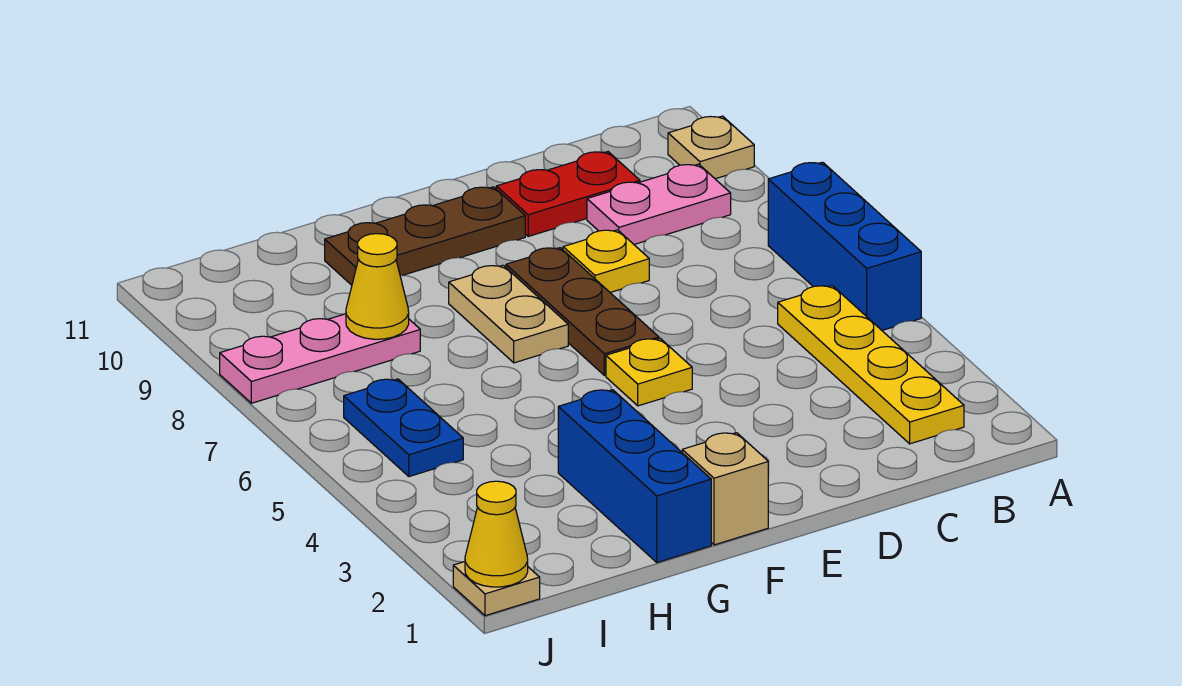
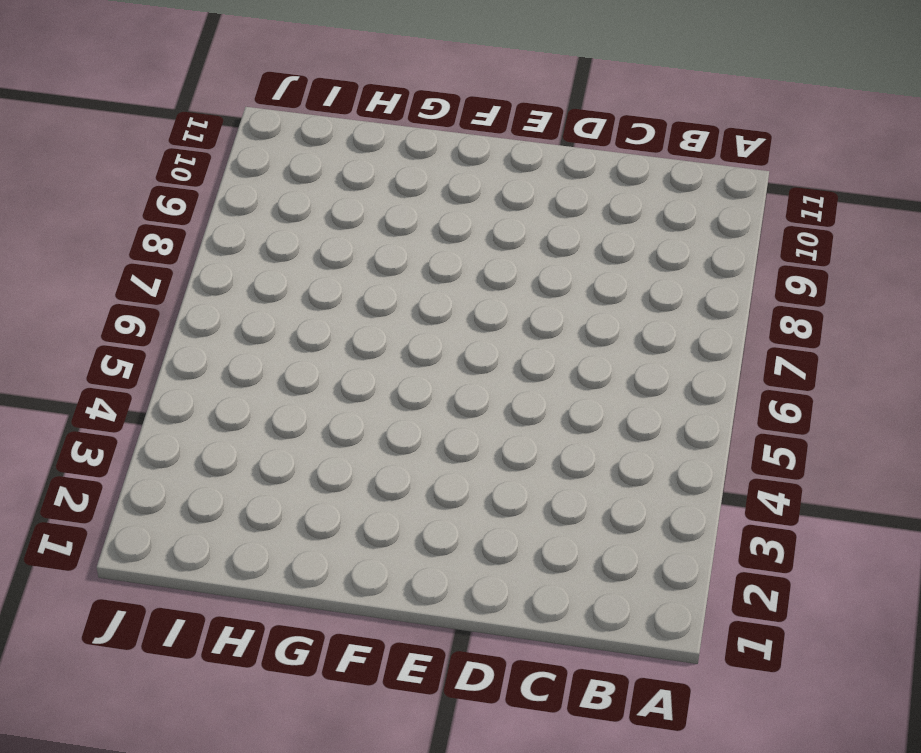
none -> blue 1x3 brick [768,162,921,330]
none -> tan 1x1 plate [668,116,754,179]
none -> yellow 1x4 plate [778,286,964,444]

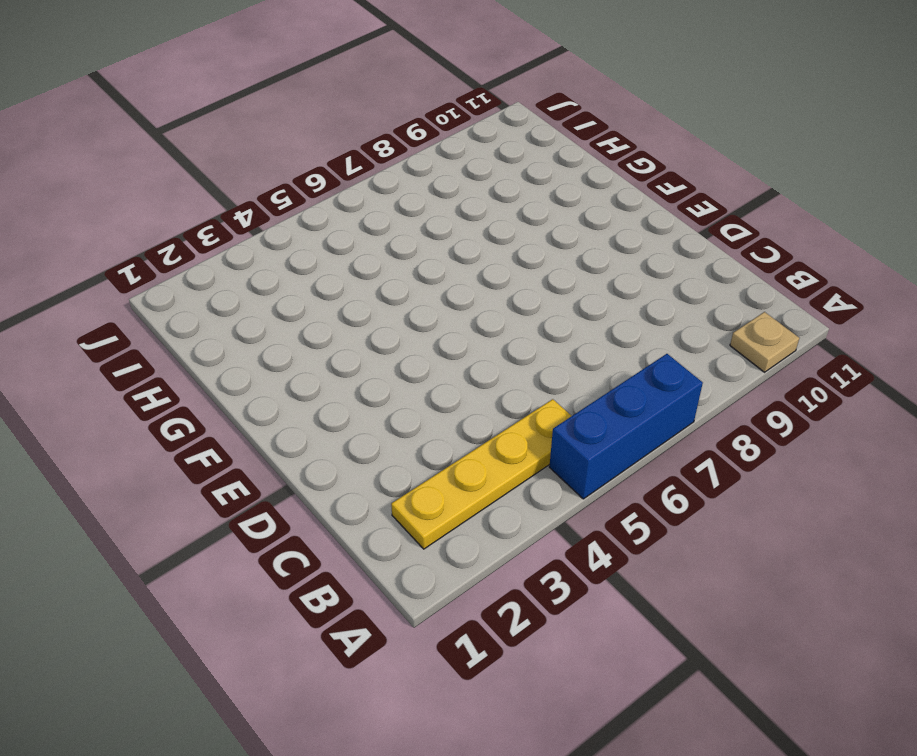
none -> pink 1x2 plate [587,164,731,244]
none -> red 1x2 plate [496,152,640,236]
none -> yellow 1x1 plate [563,230,649,292]

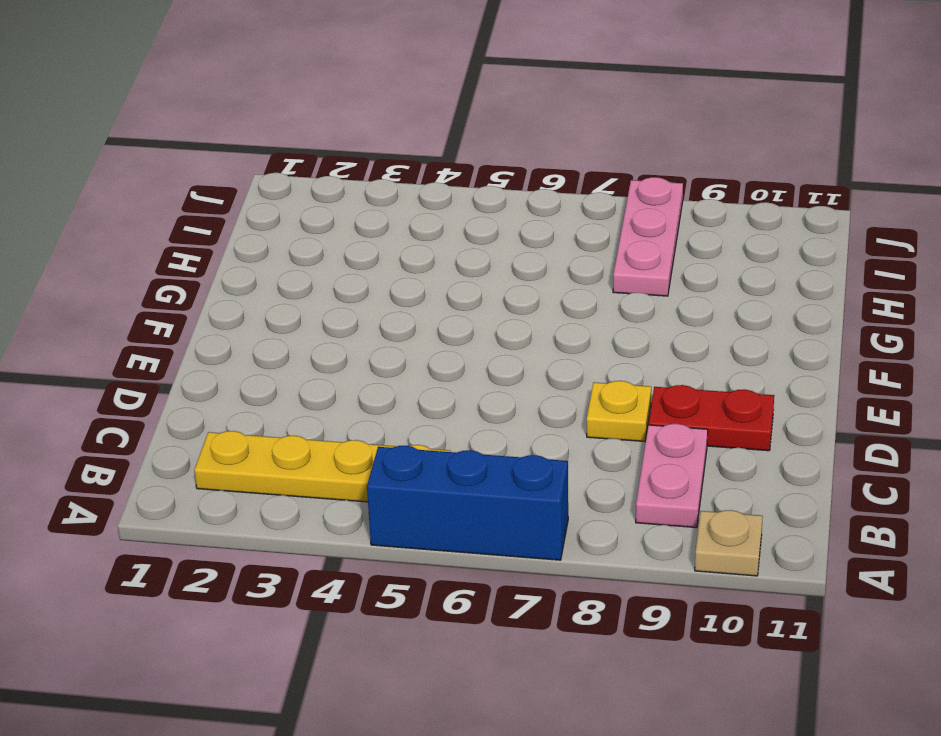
red 1x2 plate [649,385,774,451] -> red 1x2 plate turned to [496,152,640,236]
none -> yellow 1x1 plate [606,339,692,406]
none -> brown 1x3 plate [506,248,659,376]
none -> brown 1x3 plate [325,187,525,285]

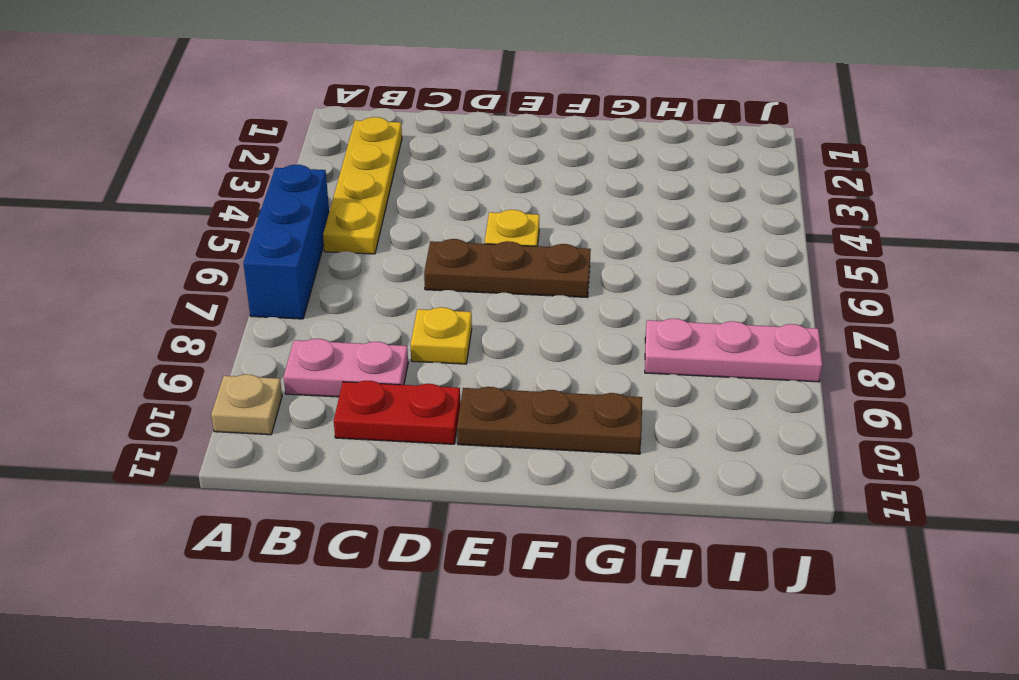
brown 1x3 plate [424,239,591,298] -> brown 1x3 plate turned to [506,248,659,376]
none -> tan 1x1 brick [682,433,768,545]
none -> tan 1x2 plate [449,265,568,363]
none -> blue 1x3 brick [558,390,711,562]

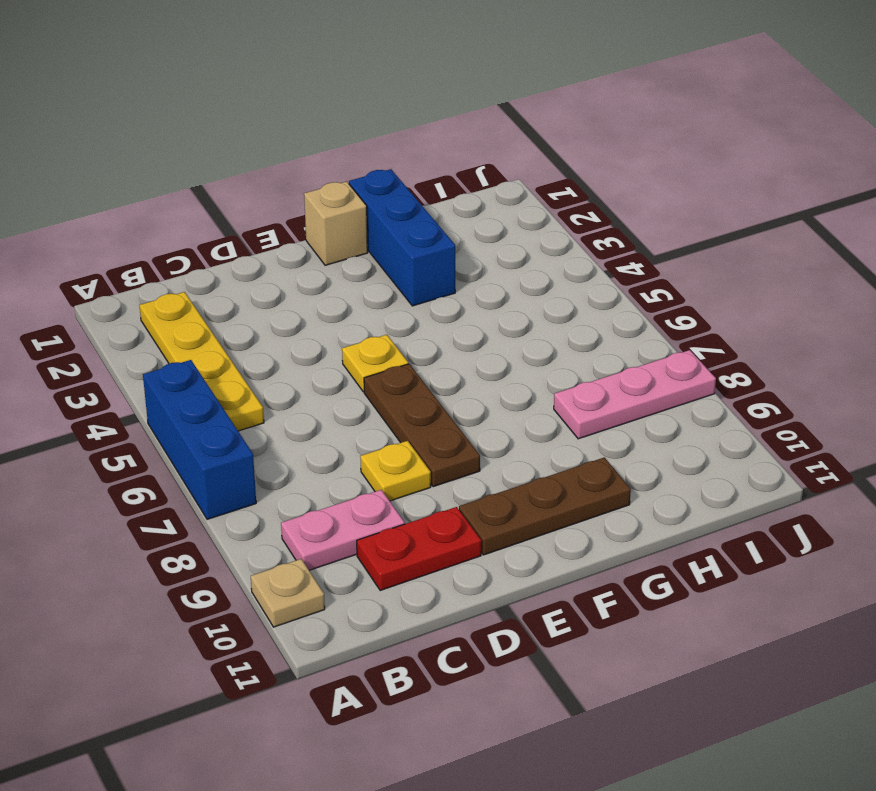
none -> tan 1x2 plate [449,265,568,363]
none -> blue 1x2 plate [344,379,463,477]
none -> tan 1x1 plate [453,562,540,616]

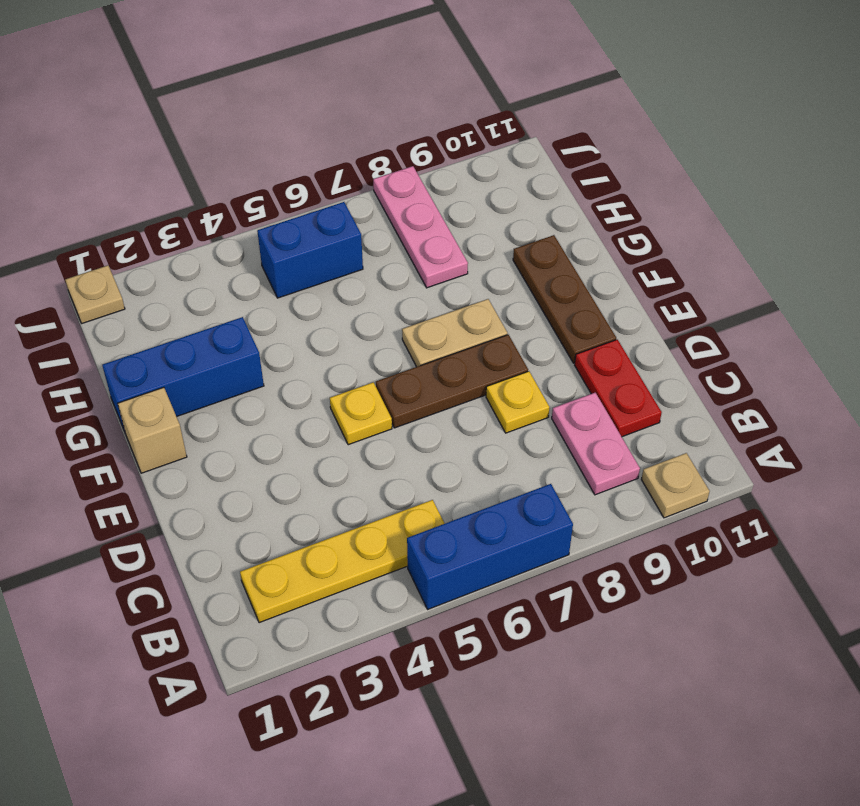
blue 1x2 brick [257,202,363,298] -> blue 1x2 plate [344,379,463,477]
none -> yellow 1x1 cone [346,234,409,339]
none -> yellow 1x1 cone [465,481,528,587]

